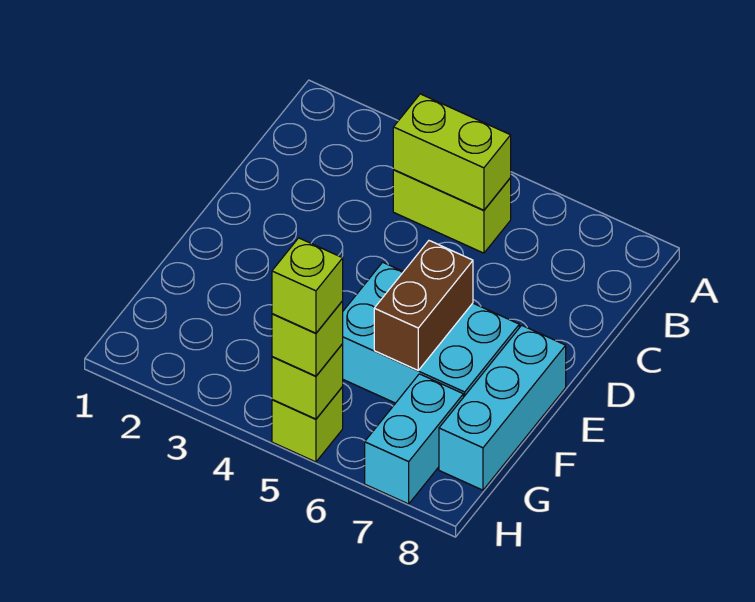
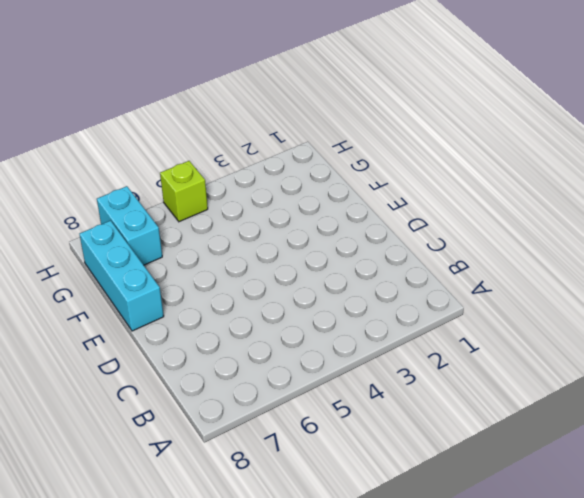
none -> lime 1x2 brick [393,170,511,253]
none -> cyan 2x3 brick [342,262,519,403]

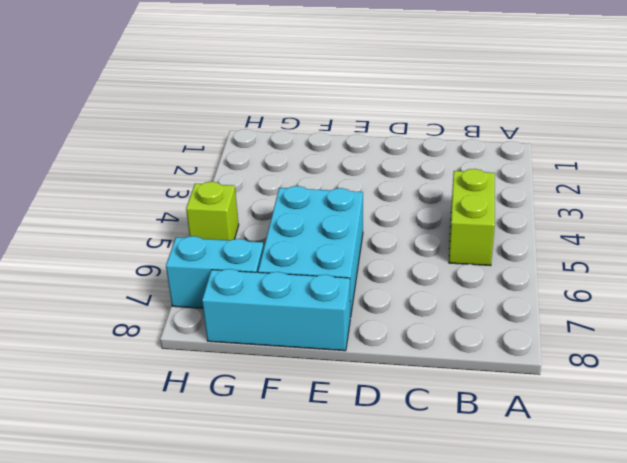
none -> lime 1x2 brick [393,94,511,210]
none -> brown 1x2 brick [374,241,473,370]

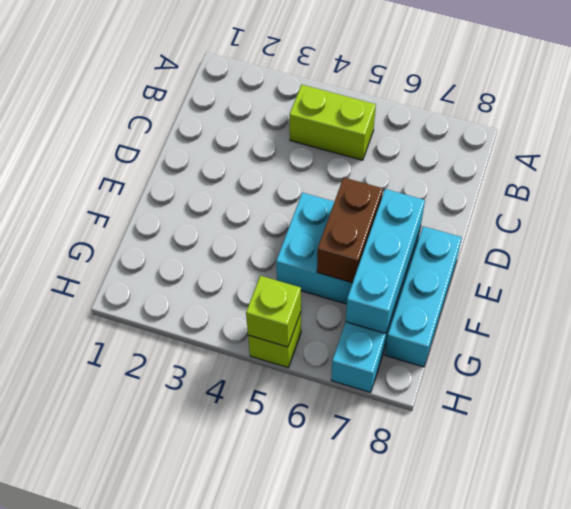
cyan 1x3 brick [346,189,425,334] -> none
none -> lime 1x2 brick [393,94,511,210]
none -> lime 1x1 brick [272,301,343,376]

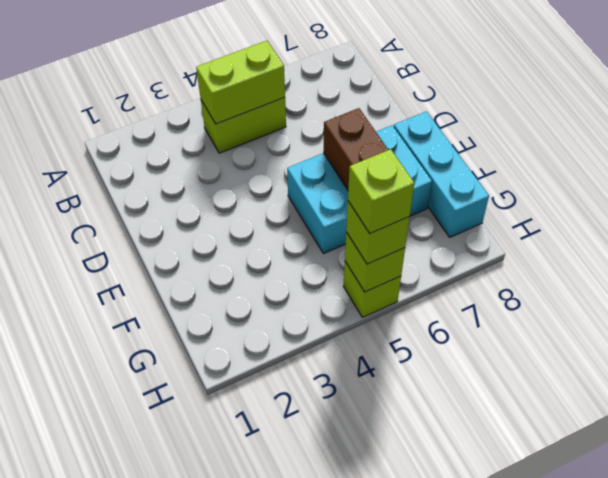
none -> cyan 1x2 brick [365,374,463,504]

